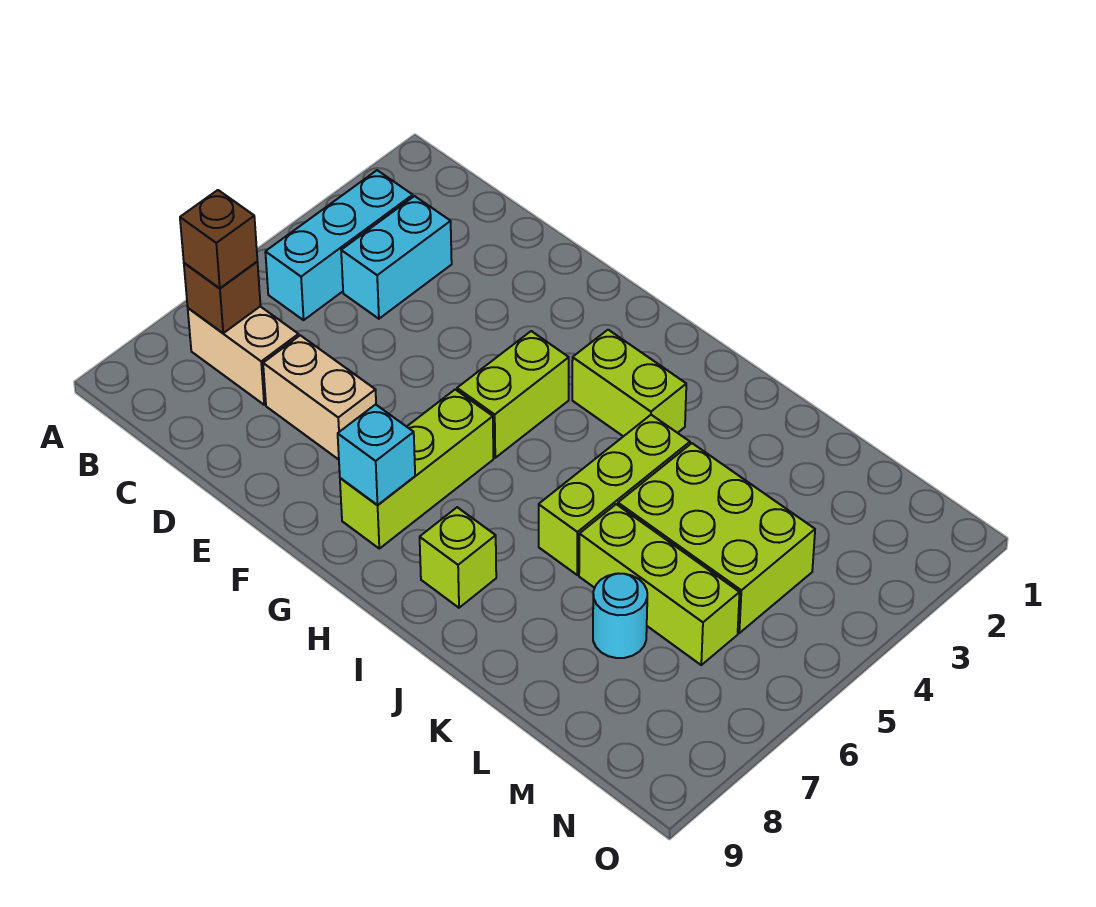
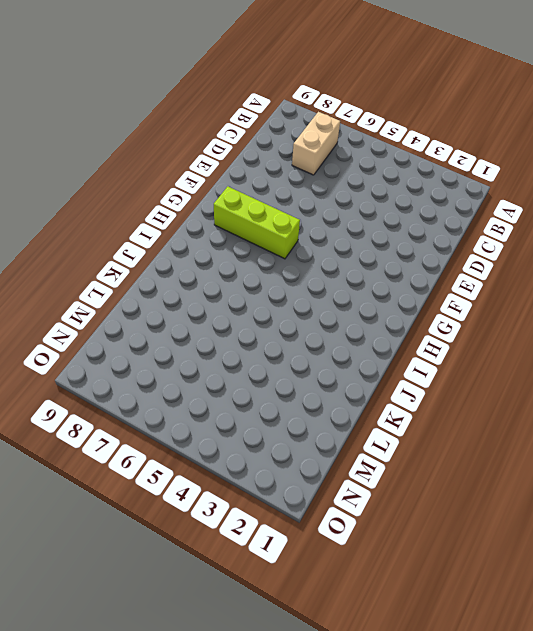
none -> cyan 1x3 brick [265,170,413,320]
none -> cyan 1x2 brick [341,196,452,319]
none -> tan 1x2 brick [263,335,376,460]

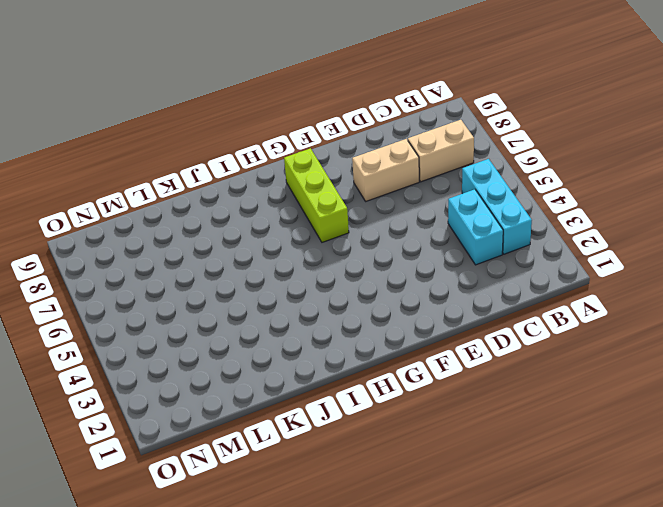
none -> lime 1x2 brick [457,331,569,458]
none -> lime 1x2 brick [572,330,686,436]
none -> lime 1x1 brick [420,507,496,608]

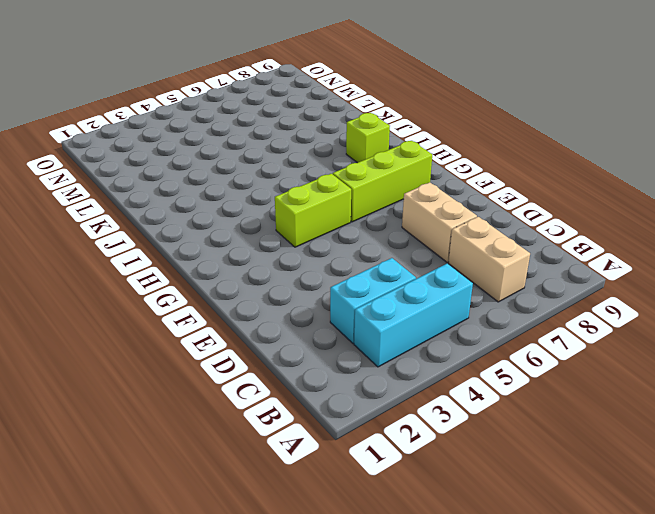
none -> lime 1x2 brick [572,330,686,436]
none -> lime 1x3 brick [539,415,690,575]
none -> lime 2x3 brick [618,443,815,633]

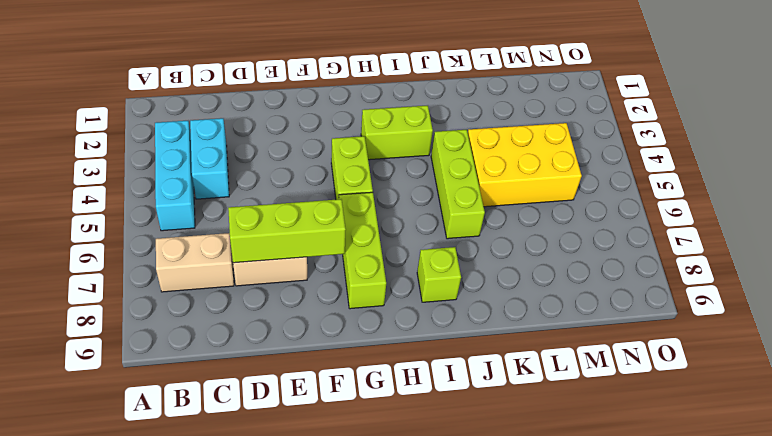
lime 1x3 brick [228,199,346,263] -> lime 1x3 brick moved to [579,504,740,665]
yellow 2x3 brick [468,123,582,207] -> lime 2x3 brick [618,443,815,633]
none -> cyan 1x1 round brick [593,574,647,658]
none -> brown 1x1 brick [184,262,261,333]
none -> cyan 1x1 brick [338,404,415,505]

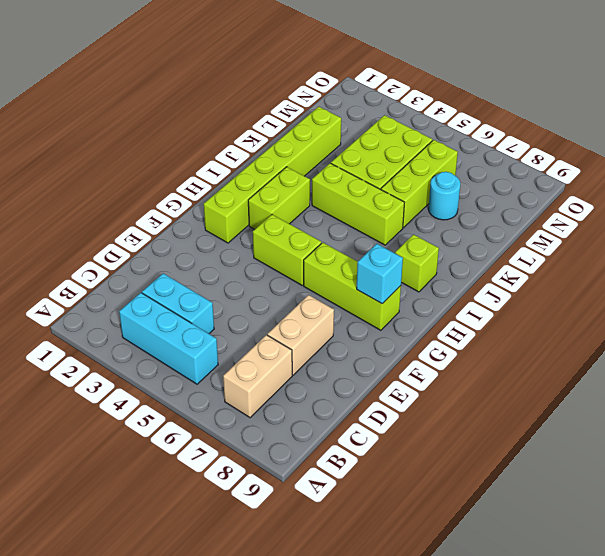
lime 1x6 brick [204,107,341,243] -> none
none -> brown 1x1 brick [184,262,261,333]
none -> brown 1x1 brick [180,190,257,288]

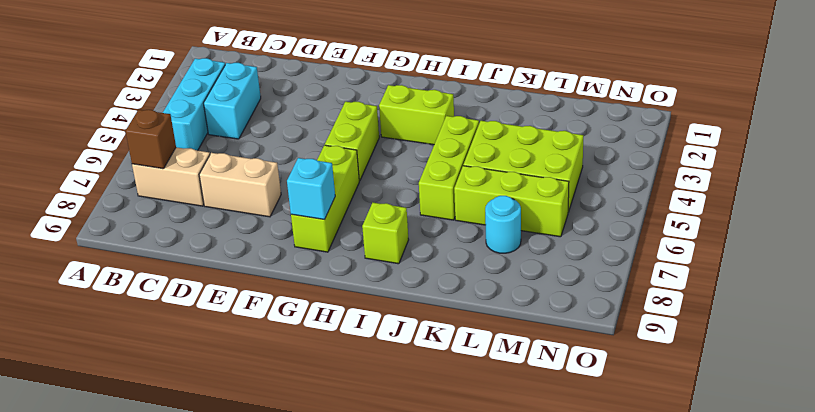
none -> brown 1x1 brick [180,190,257,288]

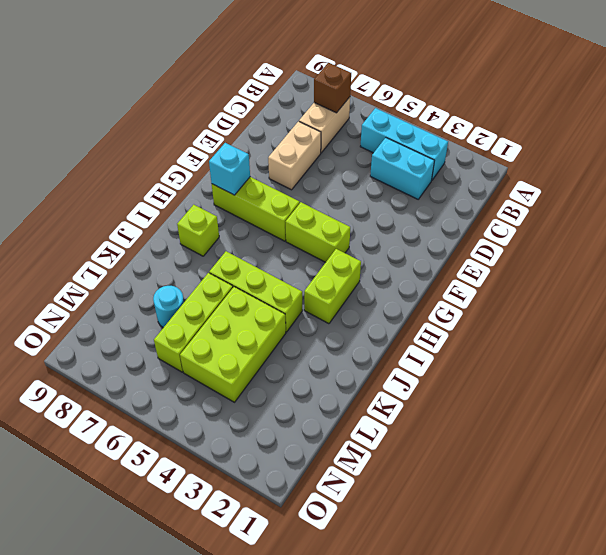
none -> brown 1x1 brick [180,190,257,288]

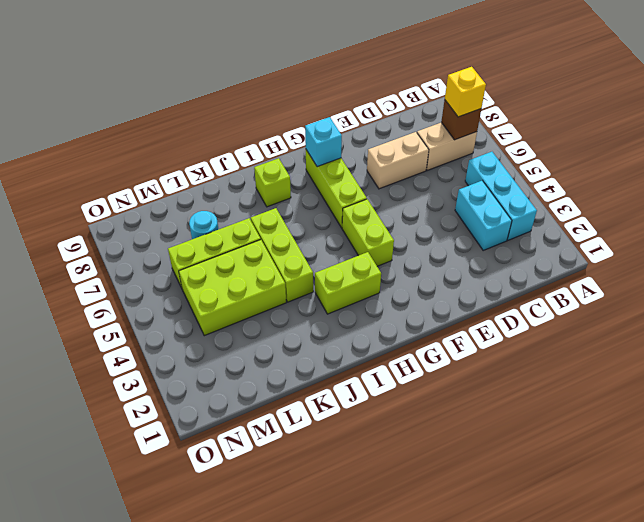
yellow 1x1 brick [445,67,486,117] -> brown 1x1 brick [180,190,257,288]

